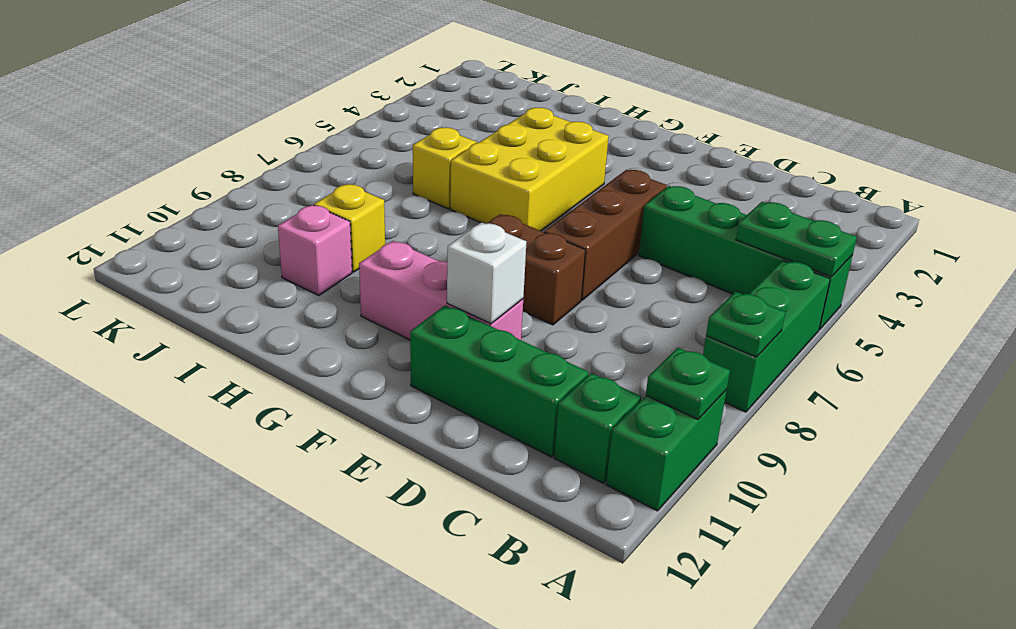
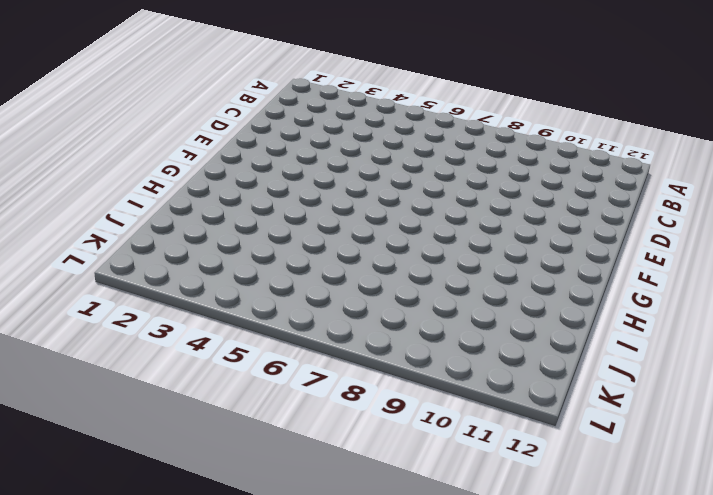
none -> green 1x4 brick [639,186,853,330]
none -> green 1x3 brick [703,260,830,412]
none -> green 1x2 brick [606,389,727,511]

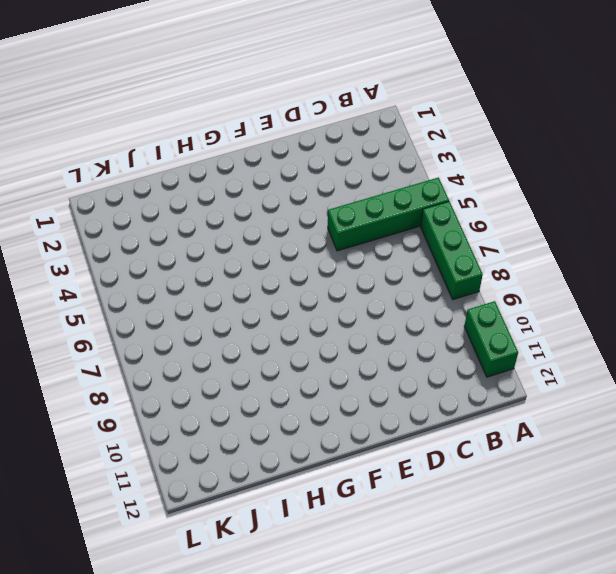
none -> green 1x1 brick [554,373,641,483]
none -> green 1x3 brick [410,305,589,457]
none -> brown 1x3 brick [544,170,667,300]

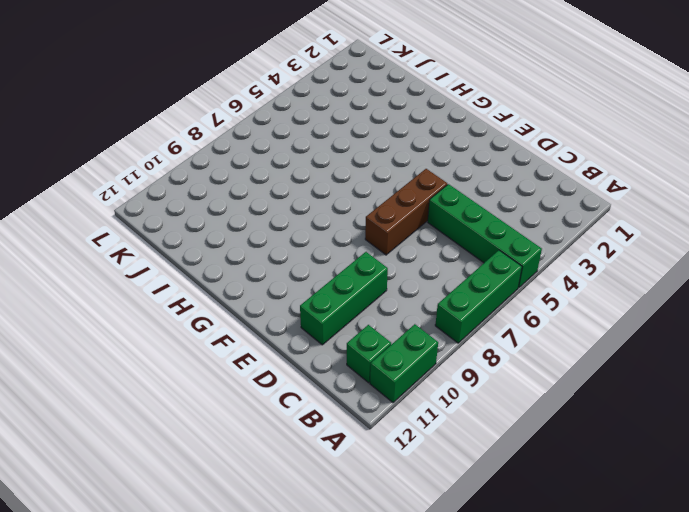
green 1x3 brick [300,252,388,345] -> green 1x3 brick turned to [410,305,589,457]
none -> brown 1x2 brick [487,214,585,325]
none -> pink 1x3 brick [359,241,523,340]
none -> yellow 2x3 brick [450,108,609,231]

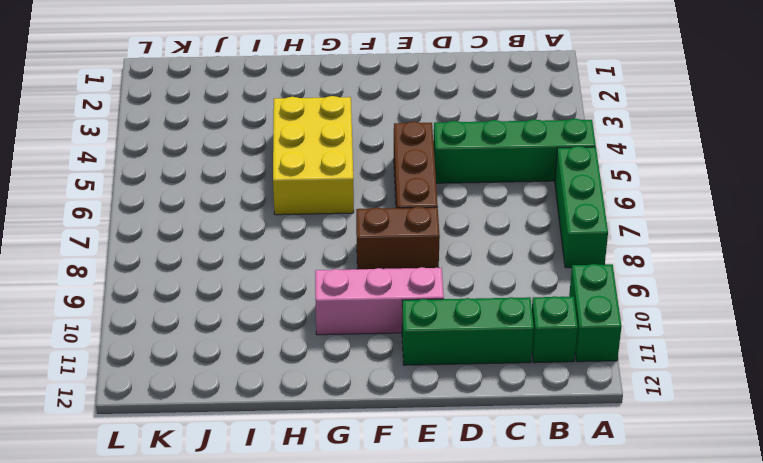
none -> yellow 1x1 brick [413,127,477,209]
none -> yellow 1x1 brick [314,184,385,272]
none -> pink 1x1 brick [278,205,352,295]

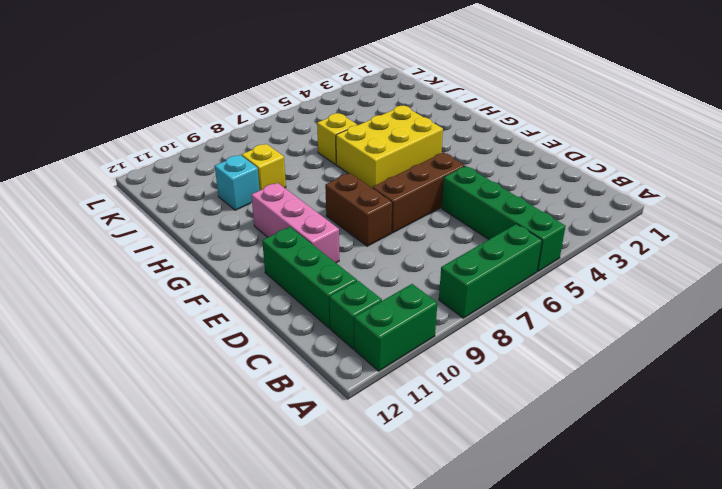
cyan 1x1 brick [215,155,260,210] -> pink 1x1 brick [278,205,352,295]
none -> green 1x2 plate [736,202,857,277]
none -> green 1x1 plate [706,292,785,357]
none -> green 1x1 plate [646,348,730,419]

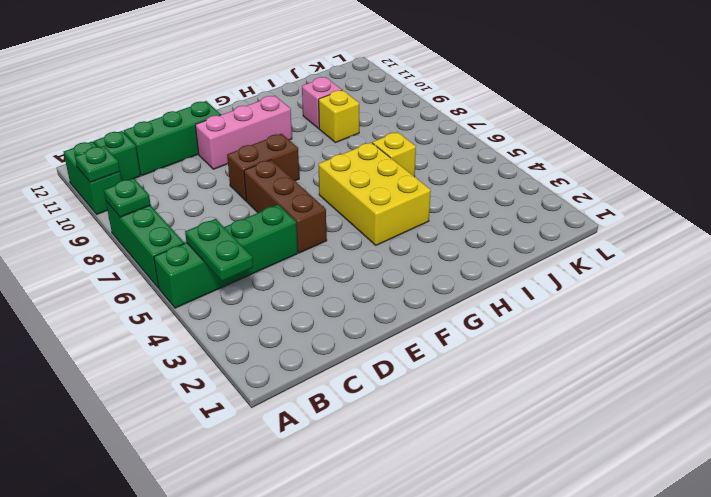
green 1x2 plate [185,219,253,281] -> green 1x2 plate turned to [736,202,857,277]
none -> white 1x1 brick [447,222,526,324]

